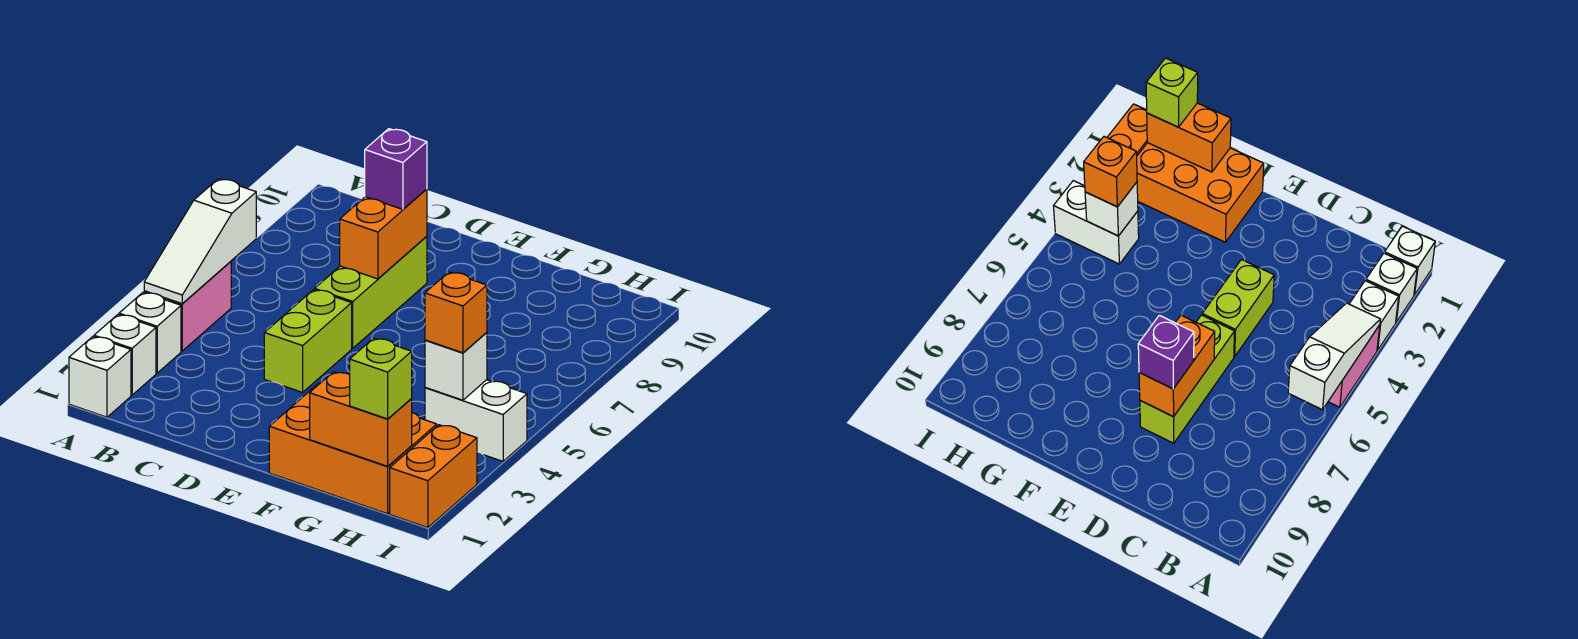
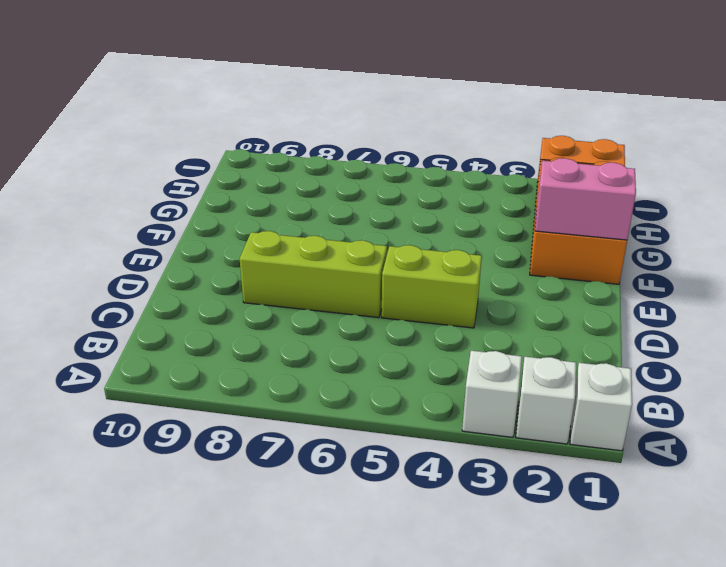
pink 1x2 brick [535,158,636,240] -> pink 1x2 brick moved to [144,261,231,351]
none -> white 1x2 brick [425,380,527,461]
none -> white 1x3 slope [144,179,256,304]
none -> orange 1x2 brick [340,189,427,279]

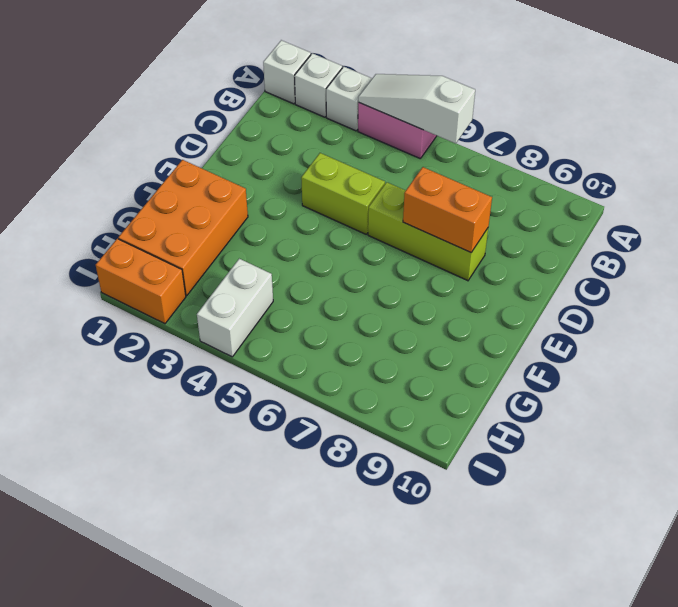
none -> orange 1x2 brick [310,372,412,466]
none -> white 1x1 brick [425,332,487,400]
none -> purple 1x1 brick [365,129,427,209]

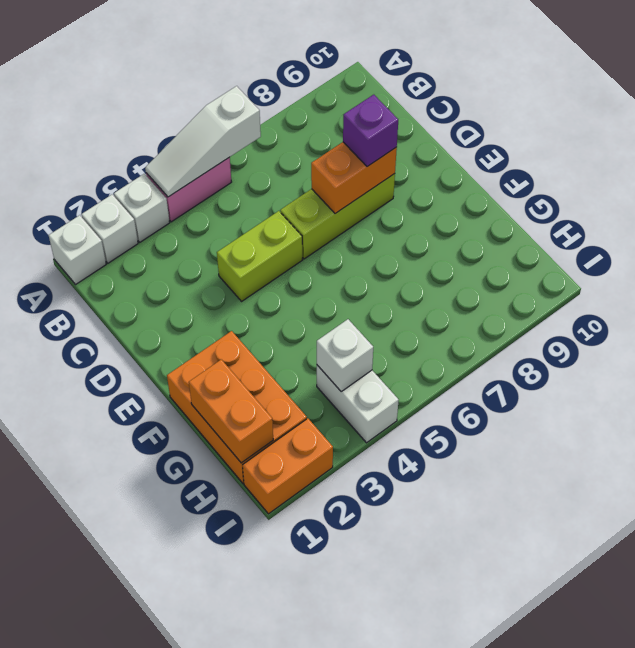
none -> lime 1x1 brick [350,338,412,419]
none -> orange 1x1 brick [425,272,487,353]

